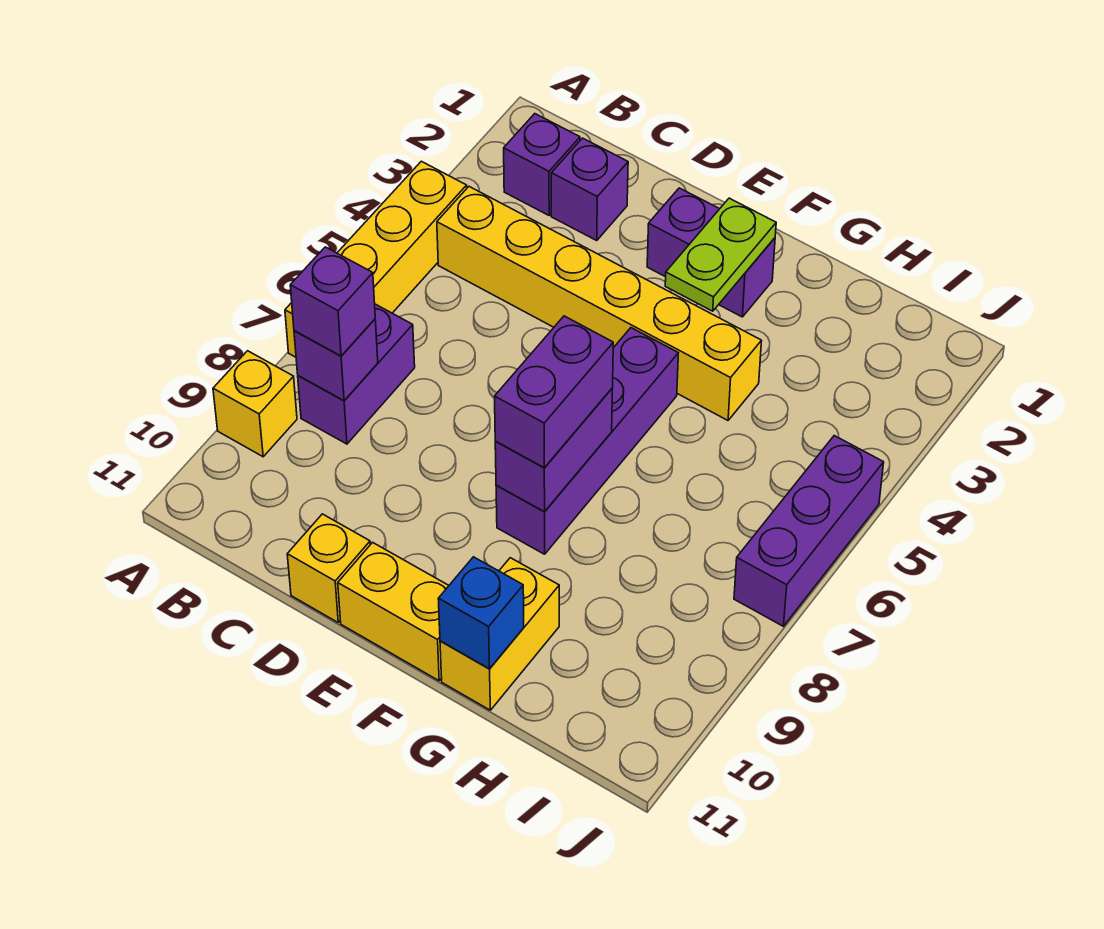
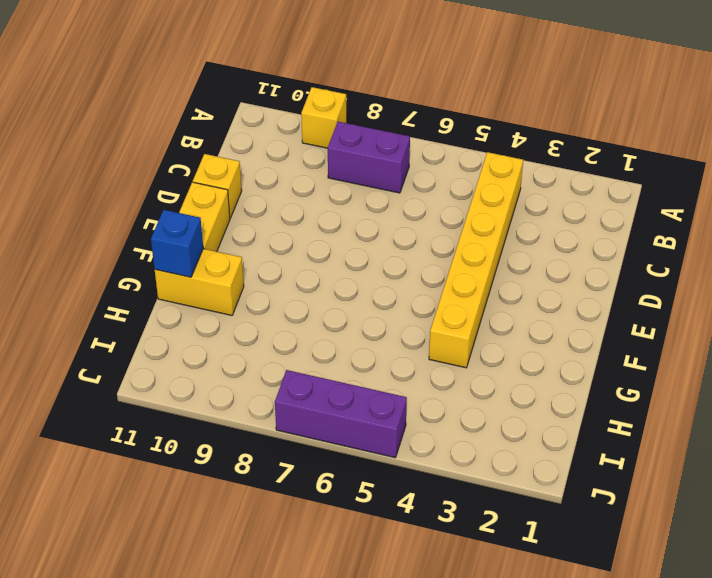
none -> yellow 1x4 brick [285,161,467,357]
none -> purple 1x1 brick [504,114,580,215]
none -> purple 1x1 brick [551,138,628,240]

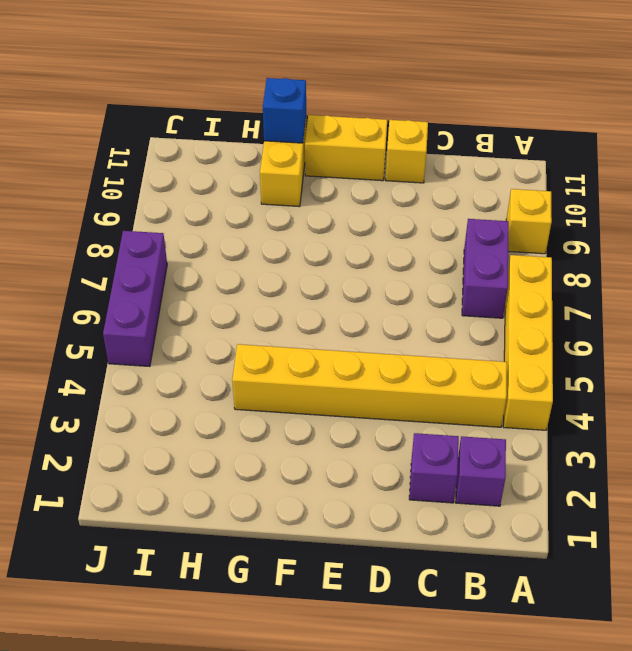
none -> purple 1x2 brick [647,188,775,317]
none -> purple 1x4 brick [496,328,678,554]
none -> purple 1x1 brick [294,319,378,401]

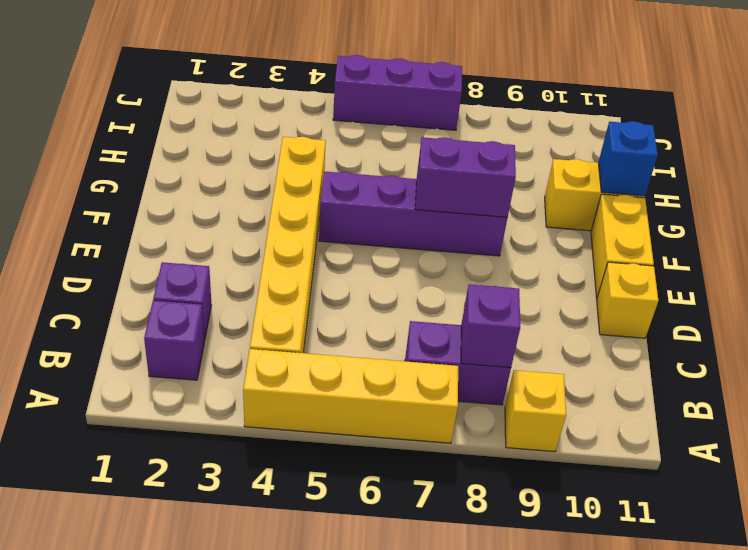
none -> purple 1x2 brick [647,188,775,317]
none -> lime 1x2 plate [665,198,776,311]
none -> purple 1x1 brick [290,247,375,356]

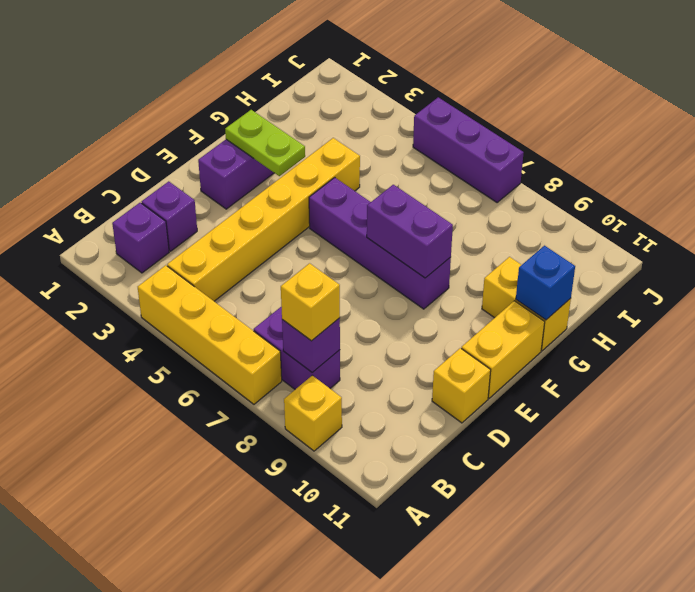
yellow 1x1 brick [281,263,340,341] -> purple 1x1 brick [290,247,375,356]
none -> purple 1x2 brick [495,316,613,468]

